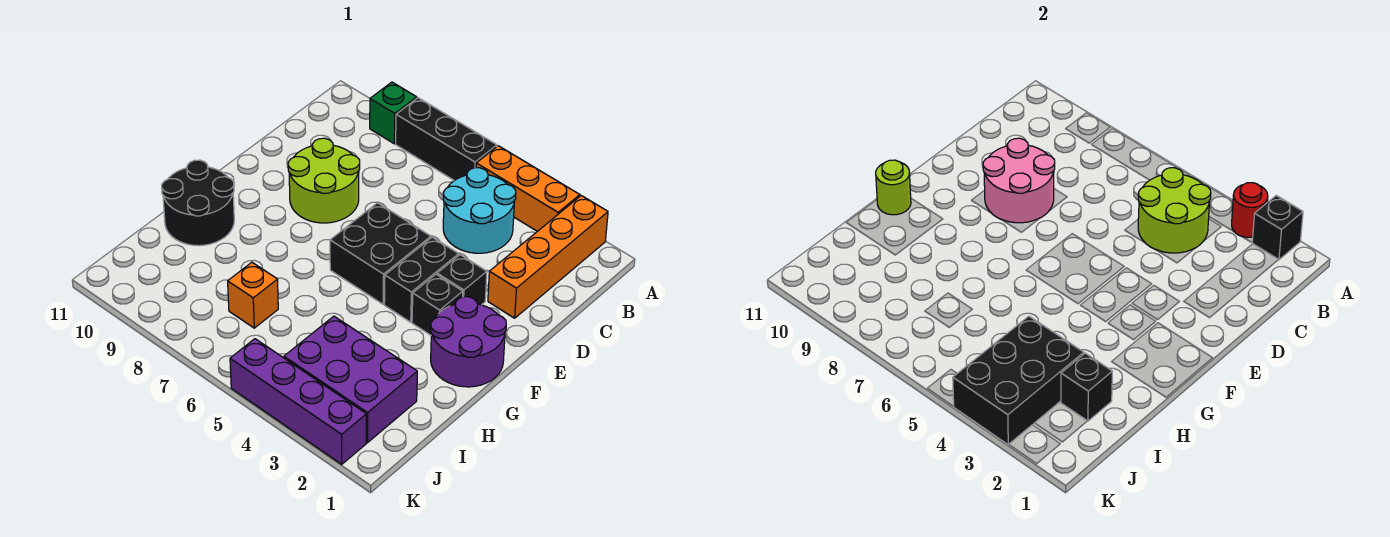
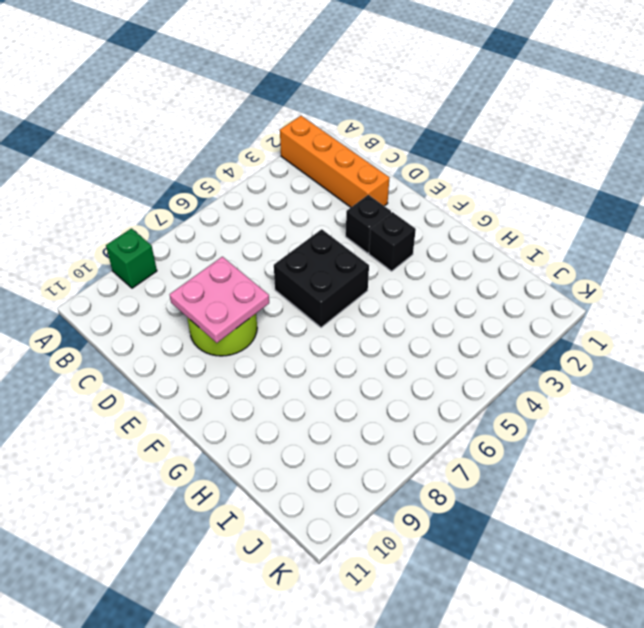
pink 2x2 plate [170,257,269,343] -> pink 2x2 round brick [983,138,1055,223]
none -> orange 1x3 brick [476,146,580,231]
none -> black 1x3 brick [396,98,497,181]
none -> cyan 2x2 round brick [443,168,516,253]

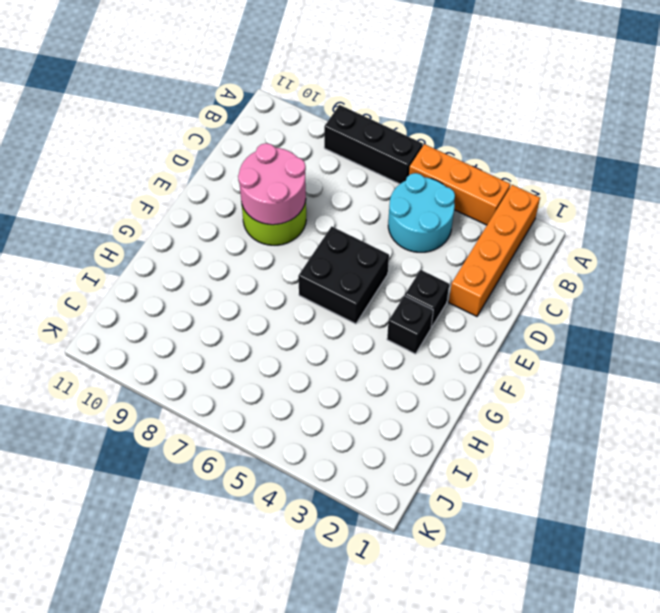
none -> green 1x1 brick [370,82,417,144]
none -> black 1x2 brick [384,237,459,322]
none -> purple 2x2 round brick [431,297,506,387]

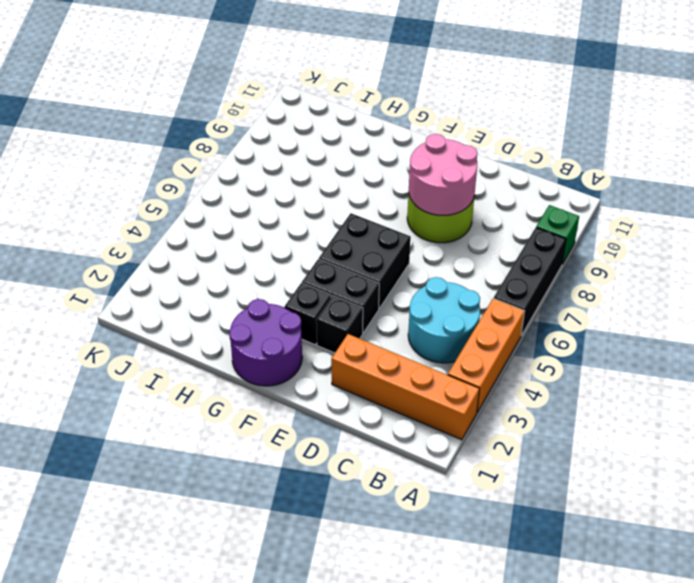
none -> black 2x2 round brick [162,160,234,246]
none -> purple 2x3 brick [284,316,417,443]
none -> orange 1x1 brick [228,262,278,328]

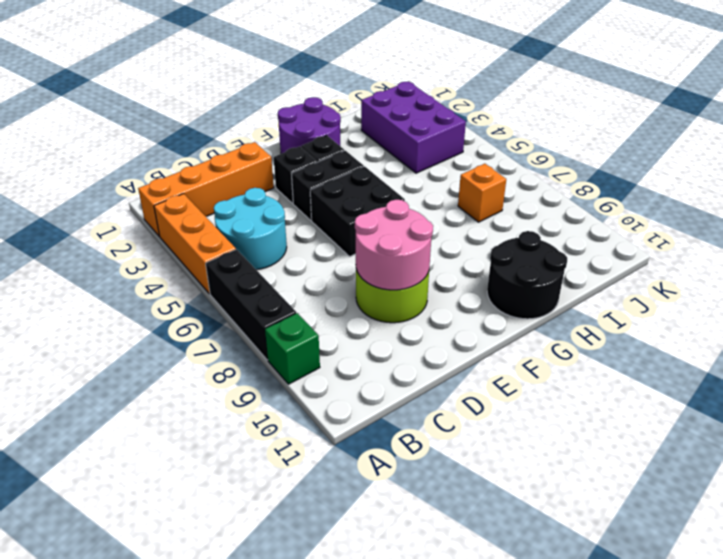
none -> purple 1x4 brick [230,339,366,464]
none -> black 1x1 brick [1252,196,1303,260]
none -> red 1x1 round brick [1232,183,1268,238]

